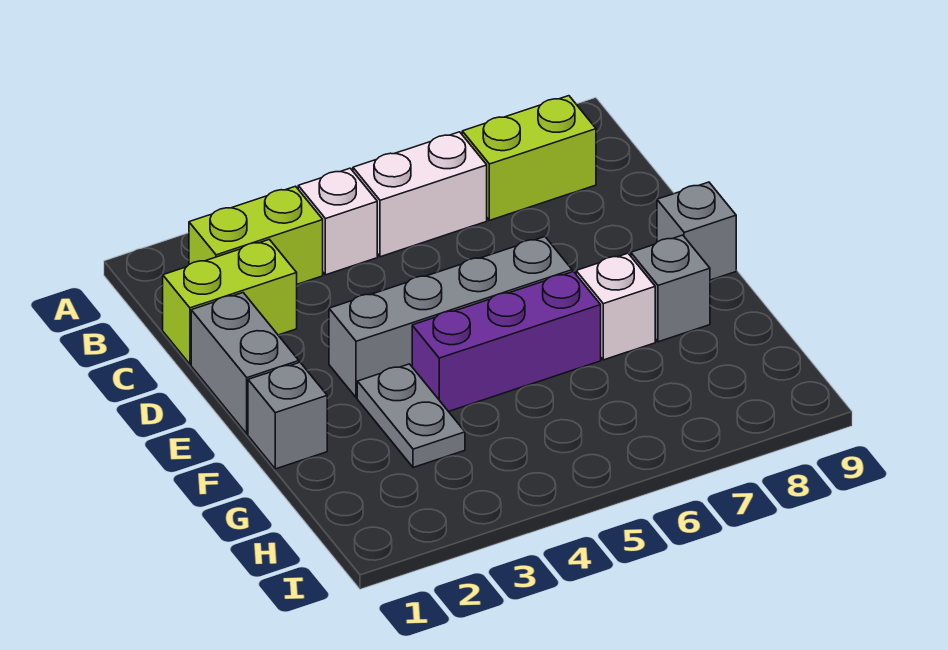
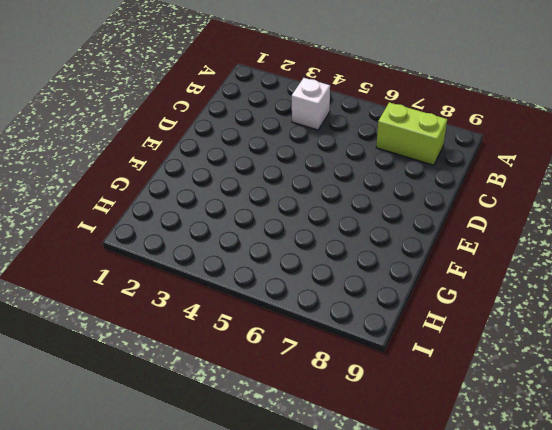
none -> lime 1x2 brick [189,186,323,284]
none -> white 1x2 brick [353,132,487,257]
none -> lime 1x2 brick [163,239,297,364]

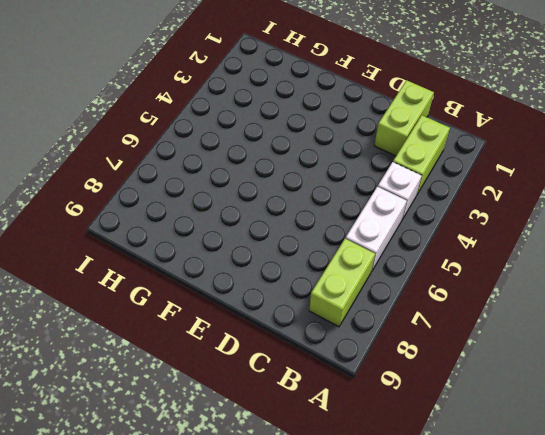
none -> grey 1x2 brick [191,293,299,434]
none -> grey 1x4 brick [329,237,572,398]
none -> grey 1x1 brick [657,182,736,280]

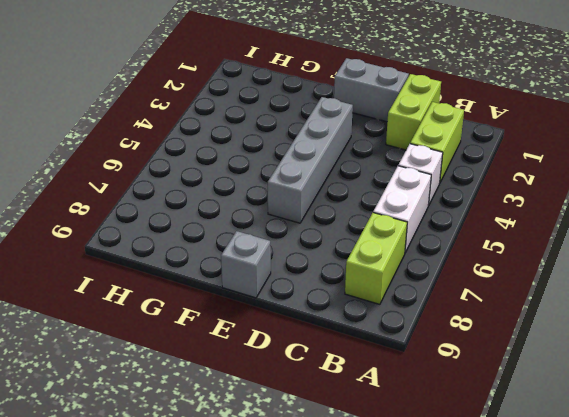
none -> grey 1x1 brick [248,362,327,469]
none -> grey 1x2 plate [357,364,465,467]
none -> purple 1x3 brick [412,272,601,412]

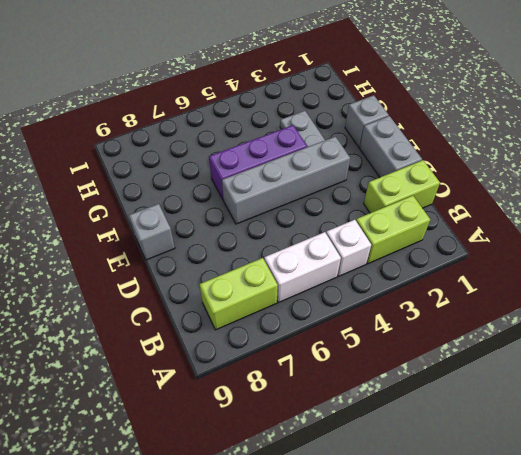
none -> white 1x1 brick [576,253,655,360]
none -> grey 1x1 brick [631,235,710,342]

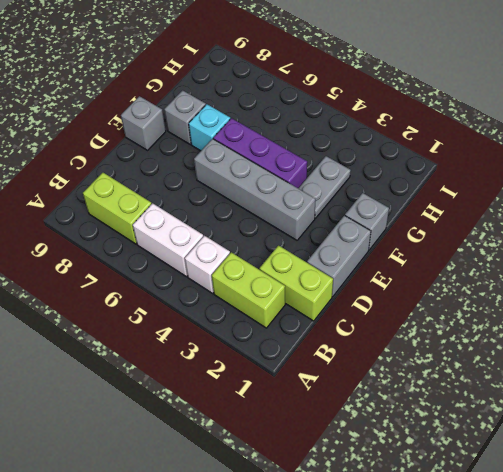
cyan 1x1 brick [189,104,230,151] -> white 1x1 brick [576,253,655,360]

